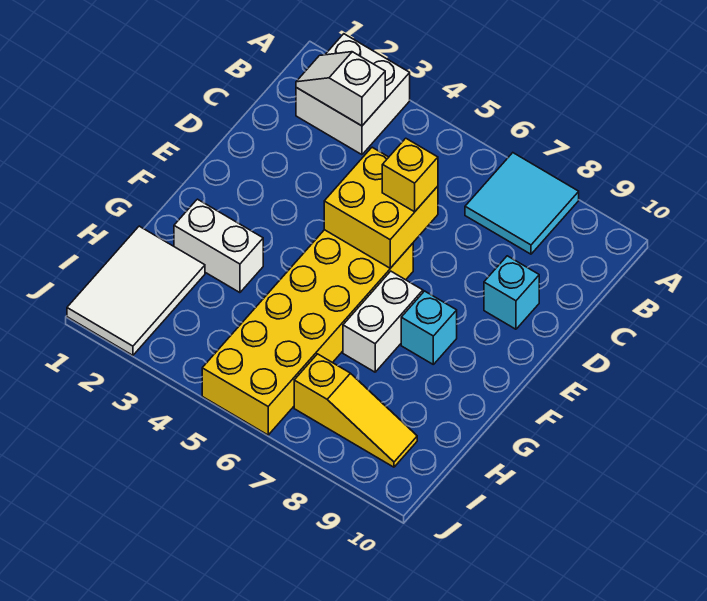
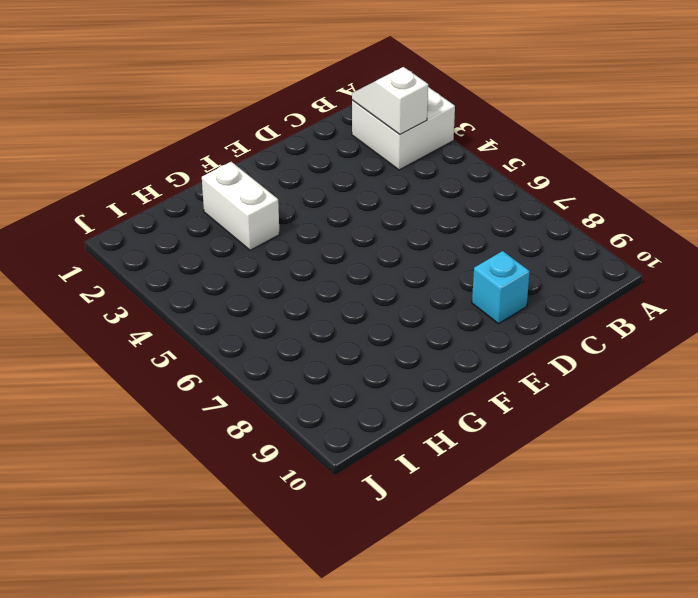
none -> cyan 2x2 tile [465,153,579,254]
none -> yellow 2x6 brick [202,230,413,435]
none -> white 1x2 brick [343,271,423,372]

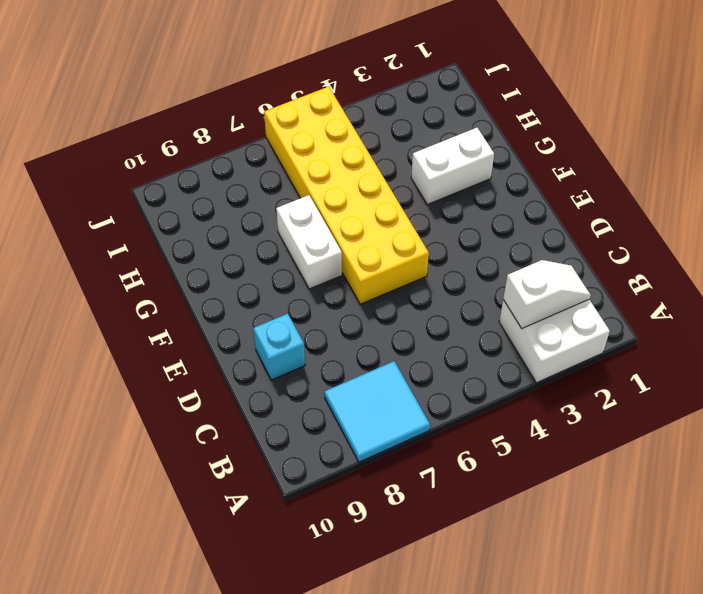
none -> cyan 1x1 brick [401,291,457,364]
none -> white 2x3 tile [67,226,205,355]
none -> yellow 1x3 slope [294,354,417,467]

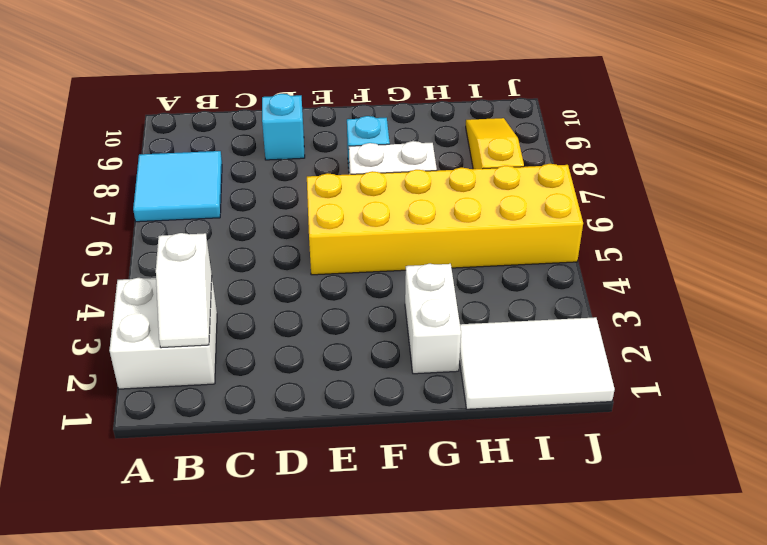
none -> yellow 2x2 brick [324,147,438,268]
none -> yellow 1x1 brick [382,138,438,212]

